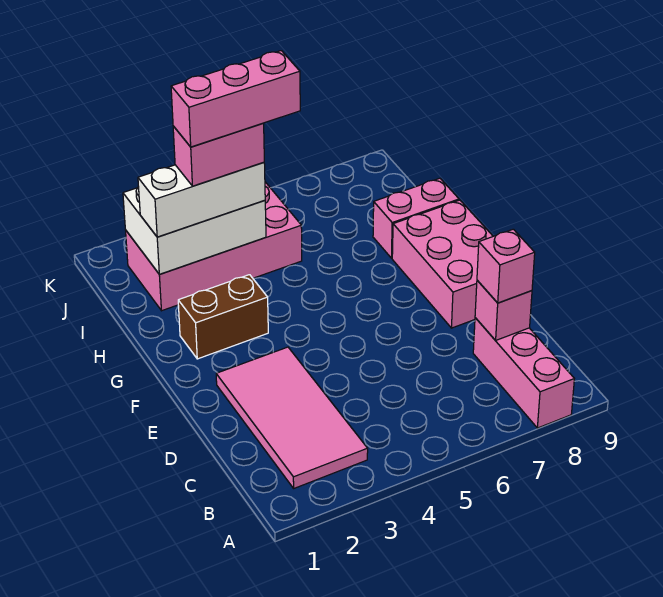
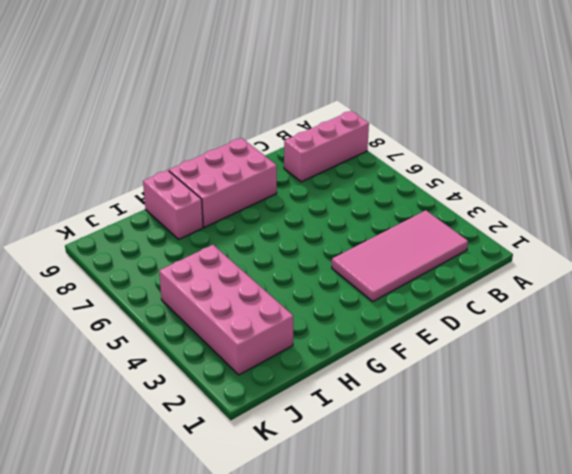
none -> brown 1x2 brick [178,275,268,359]
none -> pink 1x1 brick [475,280,532,340]
none -> white 2x3 brick [123,187,266,274]

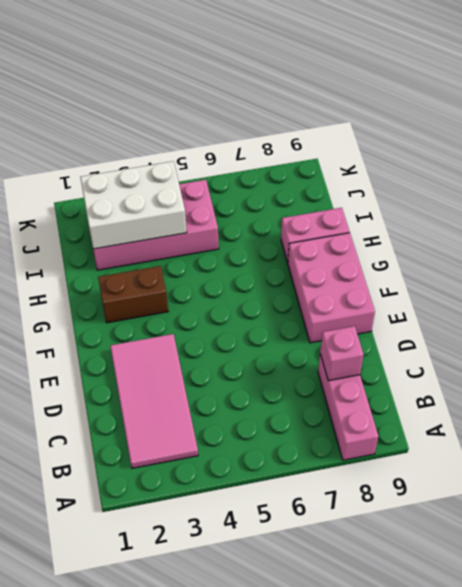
none -> pink 1x1 brick [477,229,535,303]
none -> white 1x3 brick [138,162,265,237]
none -> pink 1x2 brick [173,123,264,186]

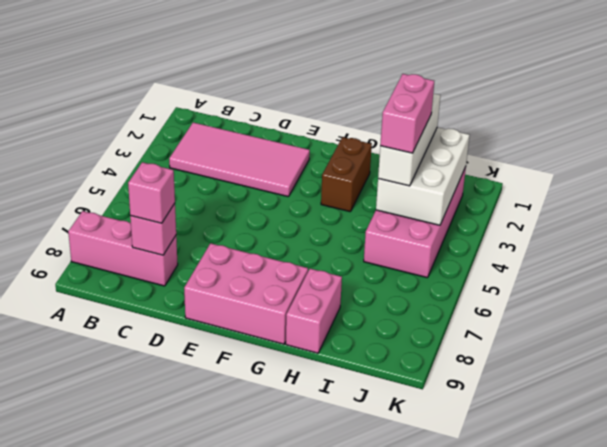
none -> pink 1x3 brick [171,51,300,147]

